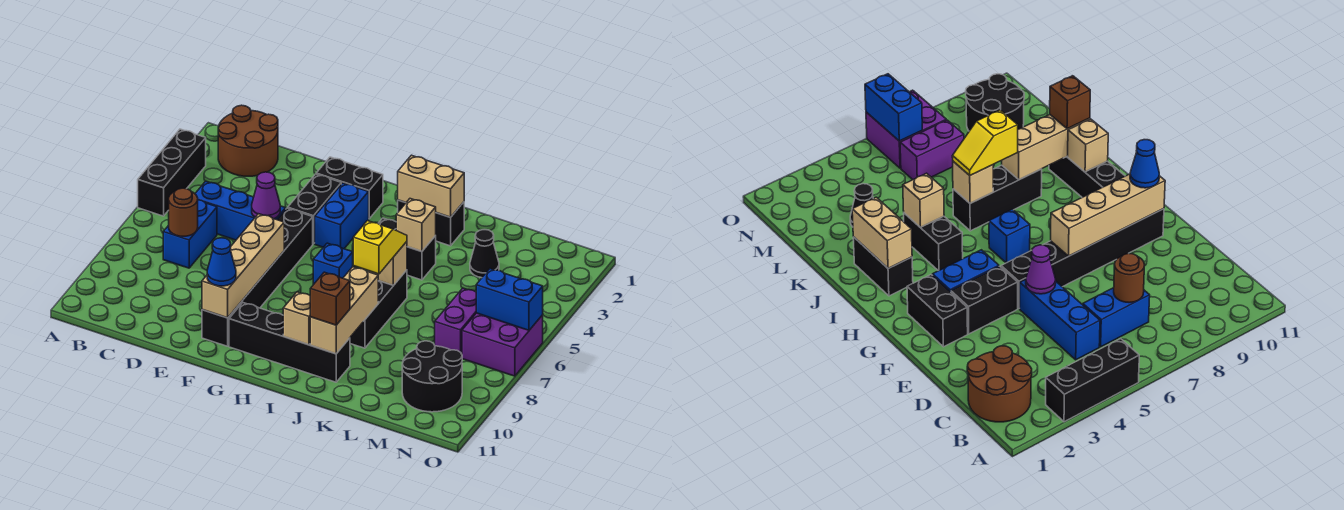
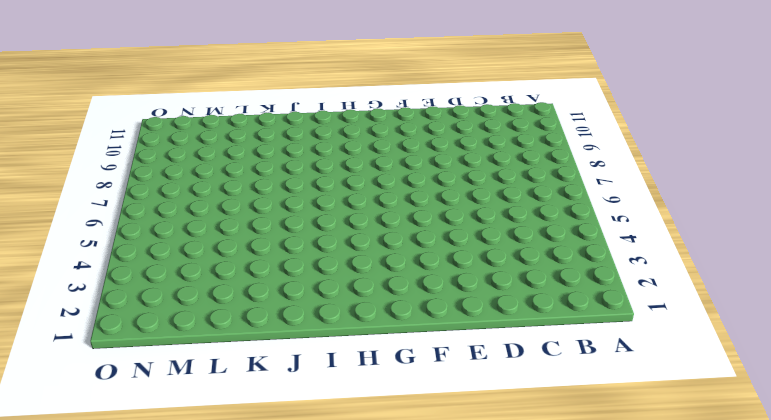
none -> black 1x3 brick [138,129,206,216]
none -> brown 2x2 round brick [218,105,278,176]
none -> blue 1x3 brick [195,181,286,240]

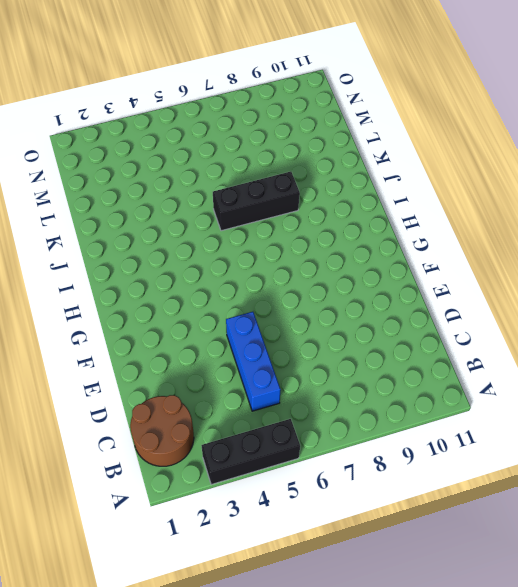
none -> blue 1x2 brick [163,200,217,268]
none -> black 1x2 brick [316,157,383,219]
none -> black 1x2 brick [288,174,341,244]

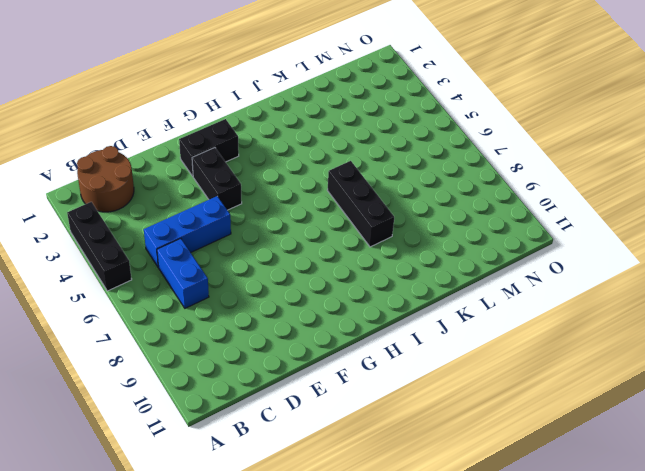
none -> black 1x6 brick [202,208,313,346]
none -> blue 1x2 brick [315,183,369,249]
none -> black 1x4 brick [229,303,350,382]

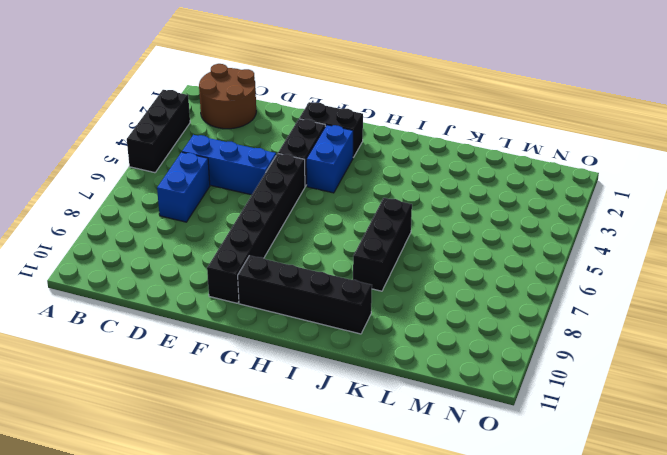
none -> blue 1x1 brick [313,243,353,285]
none -> black 1x2 brick [398,200,464,246]
none -> black 1x2 brick [378,218,436,280]

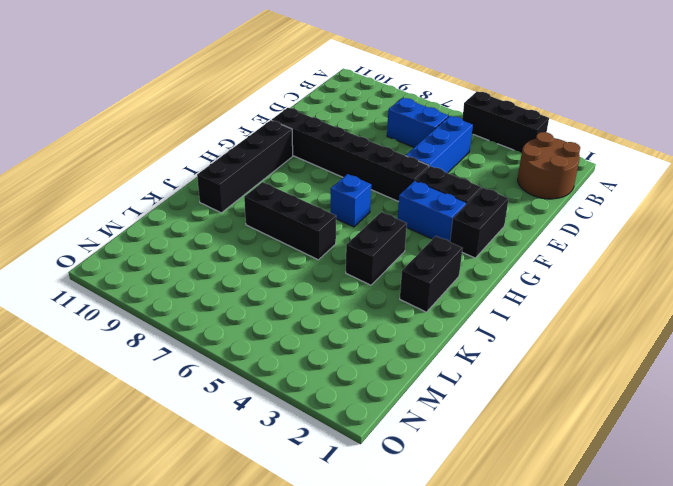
none -> black 1x1 cone [470,230,499,278]
none -> purple 1x2 brick [435,288,476,354]
none -> black 2x2 round brick [402,341,462,412]

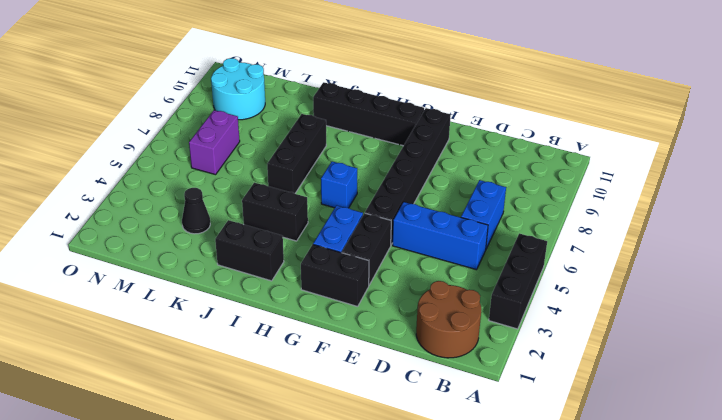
cyan 2x2 round brick [211,58,265,120] -> black 2x2 round brick [402,341,462,412]
none -> purple 2x2 brick [462,313,543,376]
none -> brown 1x1 round brick [169,188,198,236]
none -> purple 1x1 cone [252,172,280,219]

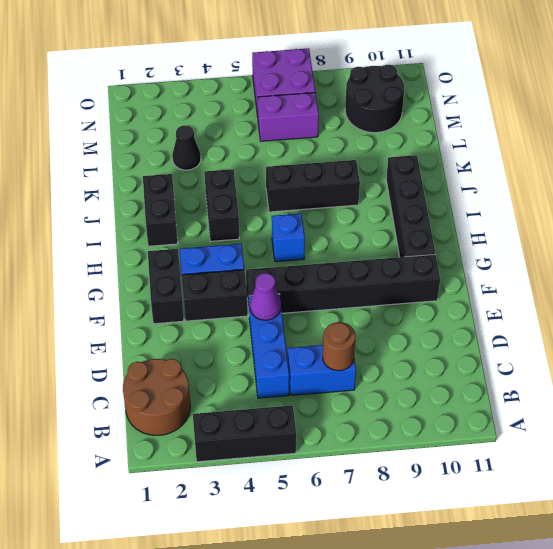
none -> tan 1x4 brick [202,214,284,318]
none -> tan 1x2 brick [398,155,464,217]
none -> tan 1x1 brick [283,292,310,345]

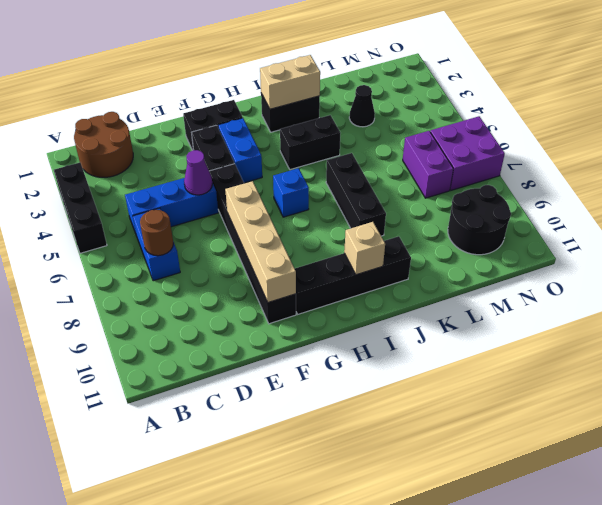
none -> tan 1x1 brick [396,199,436,251]
none -> tan 1x1 brick [368,242,407,286]
none -> tan 1x3 brick [310,267,378,354]

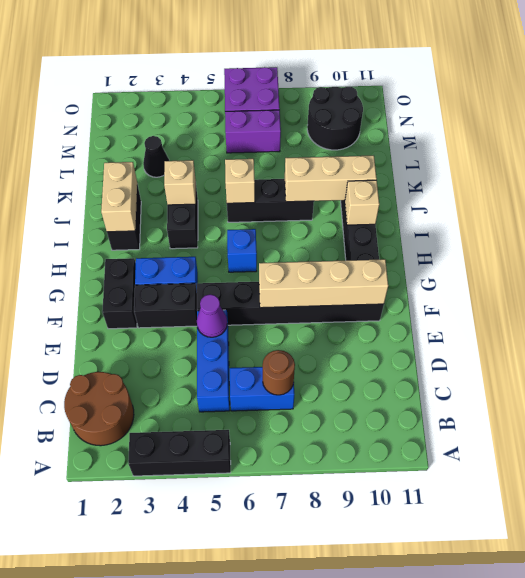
none -> blue 1x2 brick [476,269,543,330]
none -> blue 1x1 cone [207,238,236,286]
none -> yellow 1x2 slope [353,221,407,274]

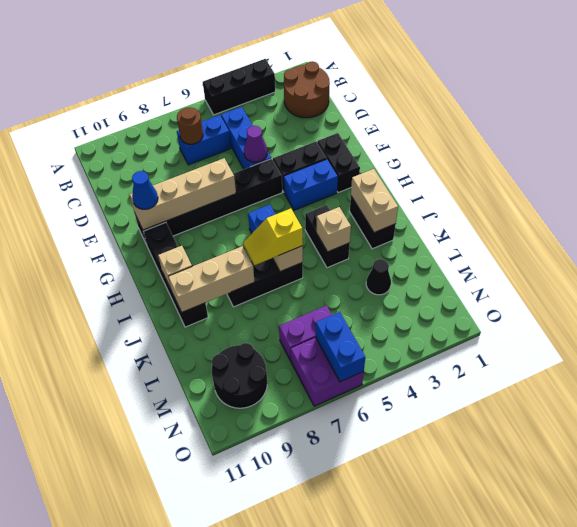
yellow 1x2 slope [243,209,303,265] -> yellow 1x2 slope turned to [353,221,407,274]
none -> brown 1x1 brick [310,272,350,325]

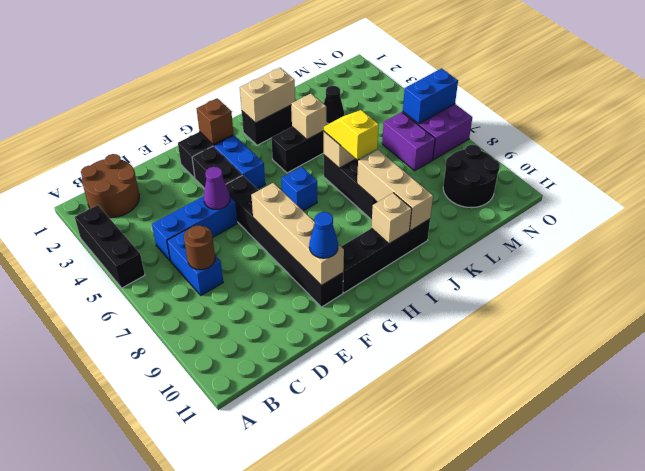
brown 1x1 brick [197,98,233,145] -> brown 1x1 brick moved to [310,272,350,325]

